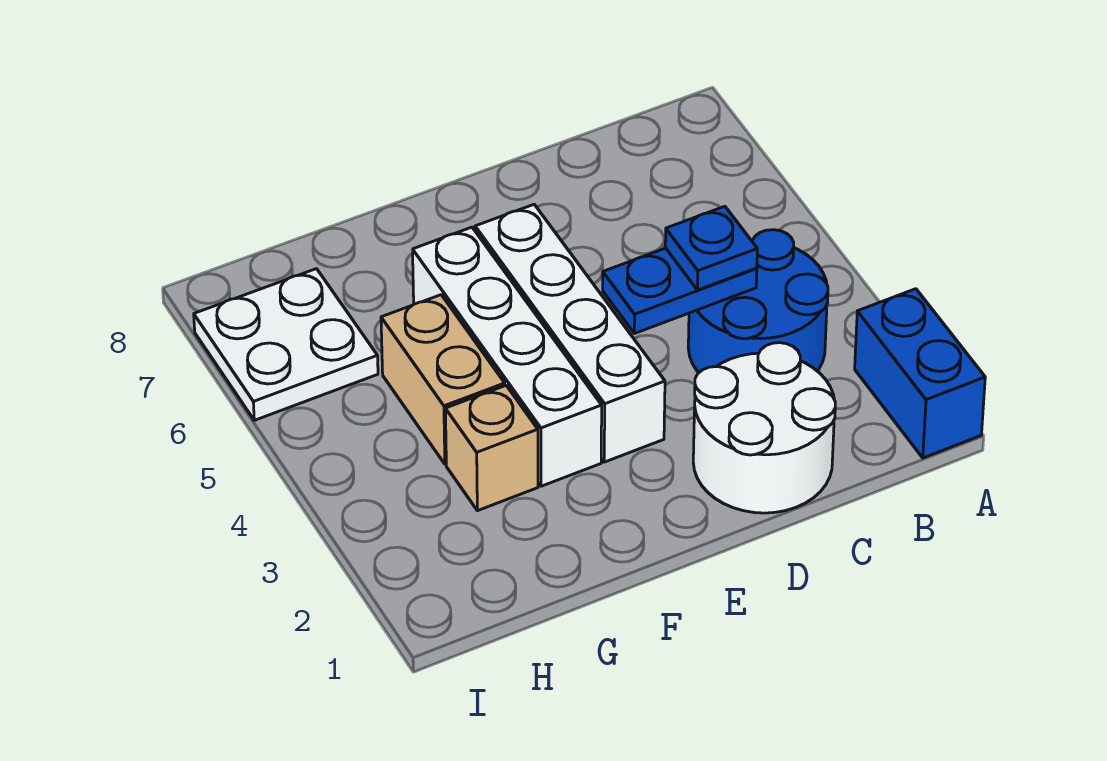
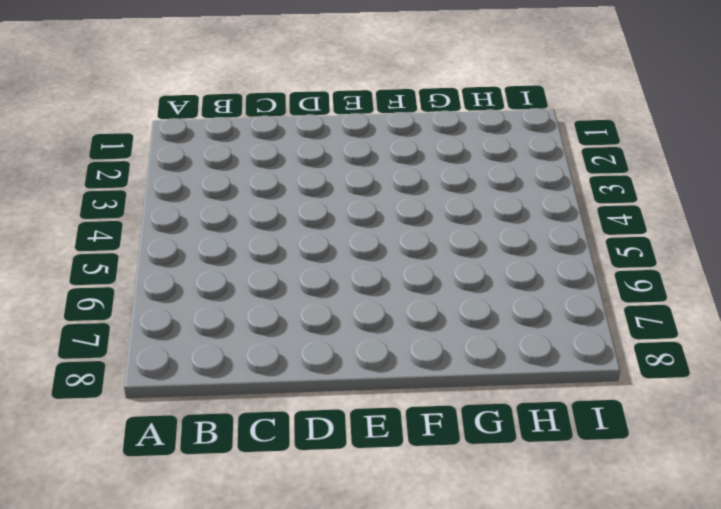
none -> blue 1x2 brick [855,289,985,458]
none -> blue 2x2 round brick [688,230,828,372]

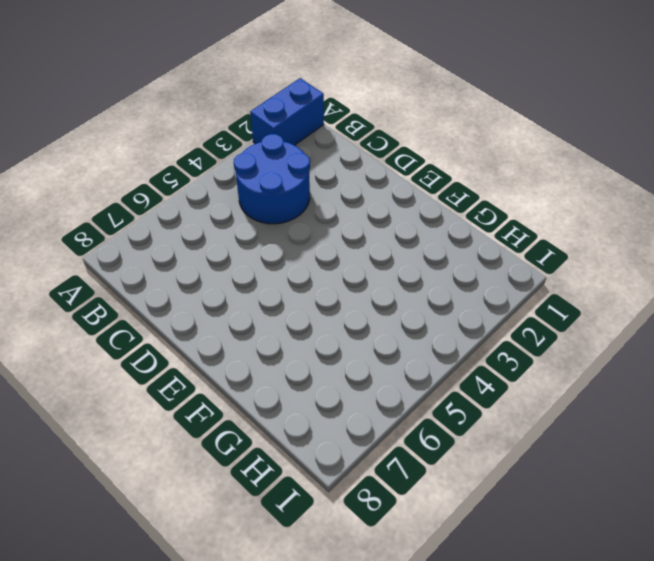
none -> white 2x2 round brick [693,343,835,513]
none -> white 1x4 brick [475,205,665,462]

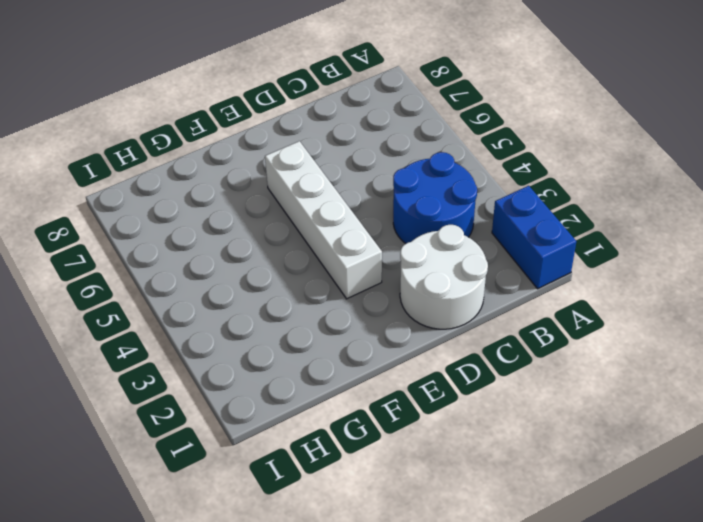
none -> white 1x4 brick [413,227,602,486]
none -> tan 1x1 brick [445,386,538,511]

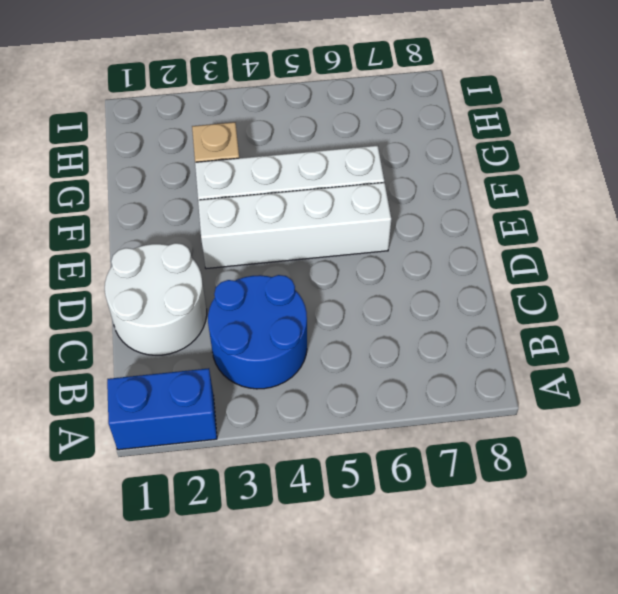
none -> tan 1x2 brick [381,295,505,464]
none -> white 2x2 plate [194,269,378,420]

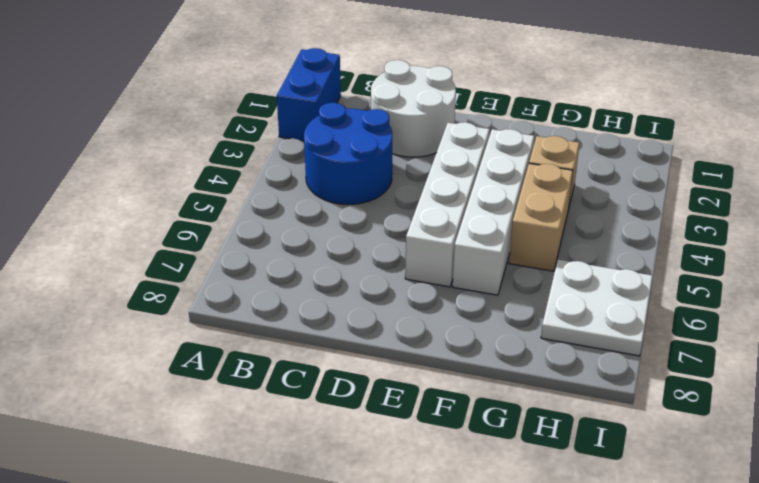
none -> blue 1x2 plate [603,248,757,334]
none -> blue 1x1 plate [665,206,757,290]

